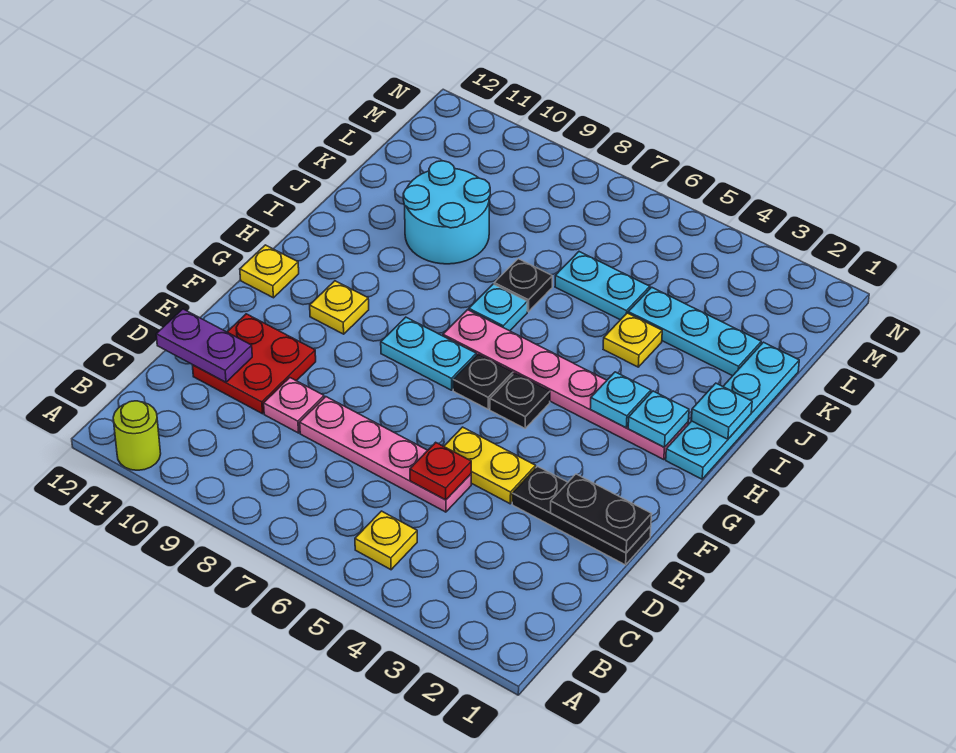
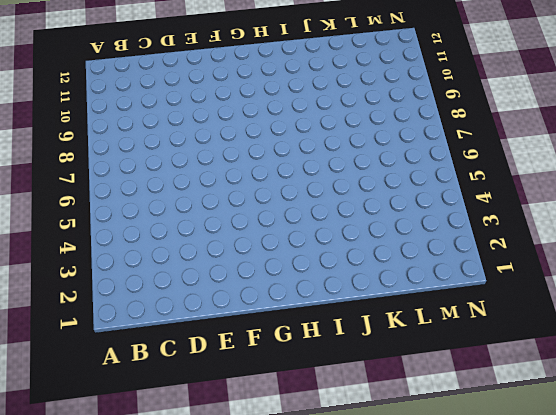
none -> lime 1x1 round brick [113,401,161,470]
none -> yellow 1x1 plate [355,511,417,570]
none -> pink 1x4 plate [300,397,471,512]

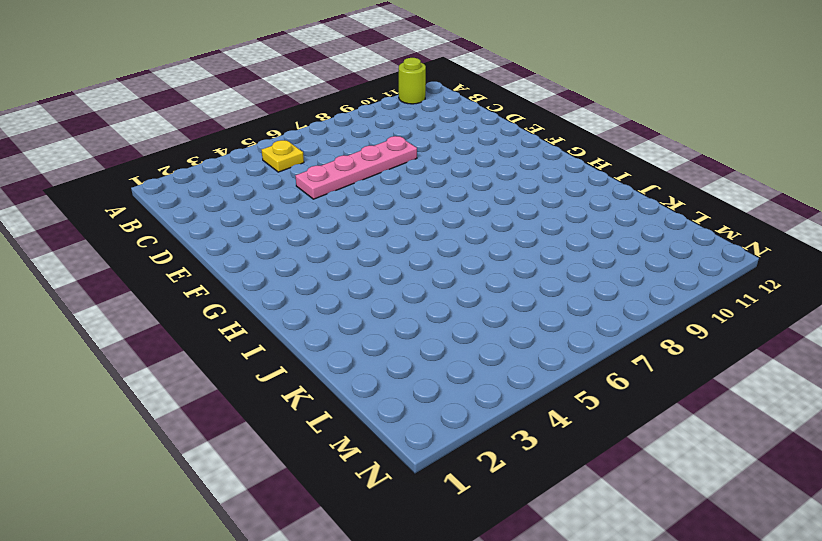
none -> pink 1x1 plate [264,378,324,433]
none -> red 2x2 plate [193,314,316,414]
none -> black 1x3 plate [512,466,651,565]

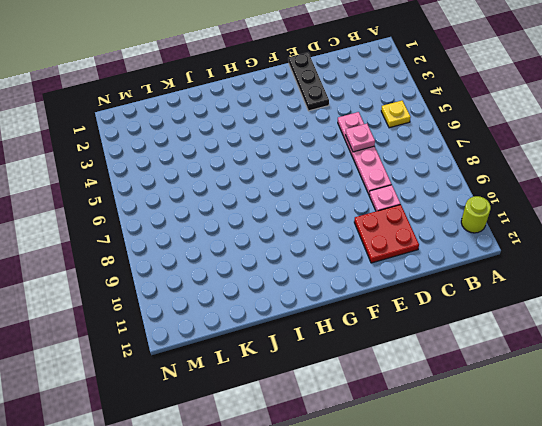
pink 1x1 plate [346,124,375,152] -> none
none -> yellow 1x2 plate [444,427,536,504]
none -> black 1x1 plate [490,373,550,428]
none -> black 1x1 plate [453,354,513,409]

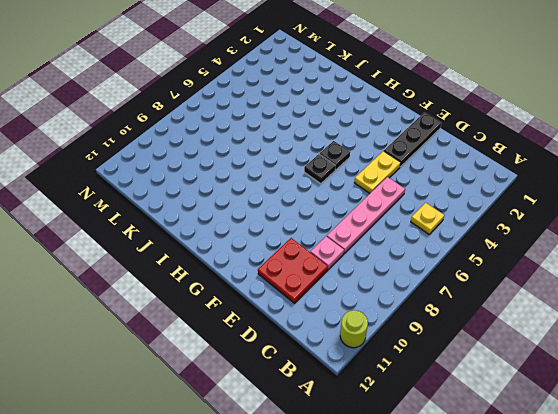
none -> cyan 1x2 plate [381,317,476,390]
none -> yellow 1x1 plate [310,281,369,334]
none -> yellow 1x1 plate [240,245,299,298]

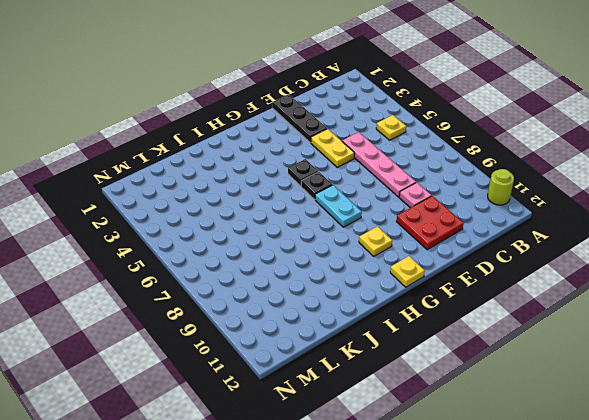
none -> cyan 1x4 plate [666,342,799,479]
none -> pink 1x6 plate [443,310,688,460]
none -> cyan 1x1 plate [469,284,527,331]

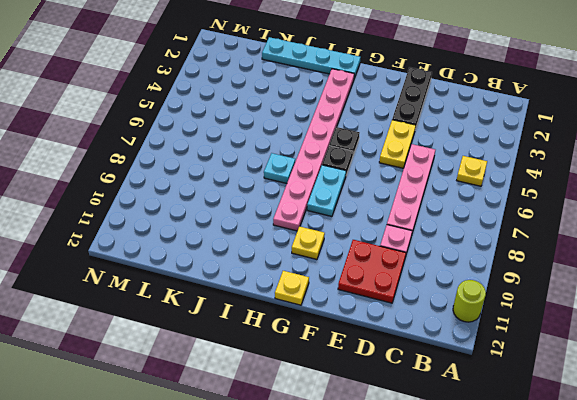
pink 1x8 plate [273,69,354,231] -> pink 1x6 plate [443,310,688,460]
none -> yellow 1x1 plate [603,313,662,367]
none -> black 1x1 plate [494,259,552,312]
none -> cyan 2x2 round brick [403,161,490,264]

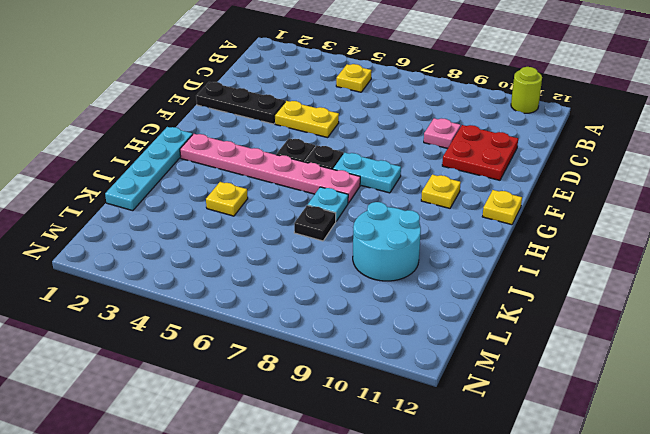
none -> pink 1x4 plate [300,397,471,512]
none -> cyan 1x3 plate [628,287,761,376]
none -> cyan 1x2 plate [555,252,650,320]

